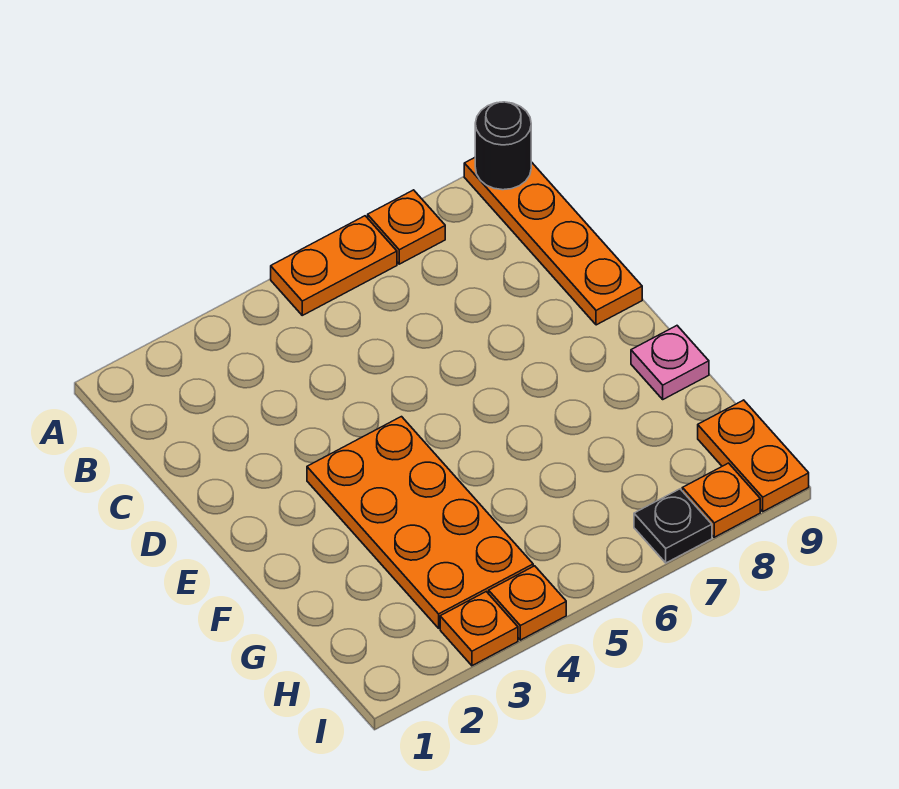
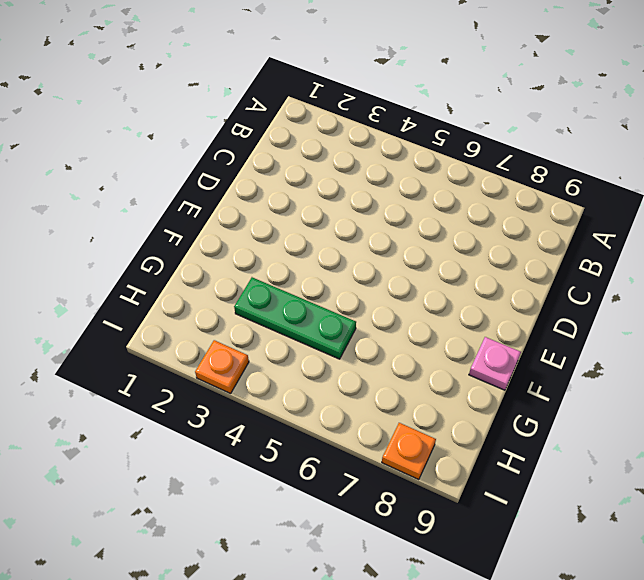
green 1x3 plate [234,277,356,359] -> orange 2x4 plate [307,417,533,628]
none -> orange 1x2 plate [271,216,397,315]
none -> orange 1x1 plate [368,190,445,264]

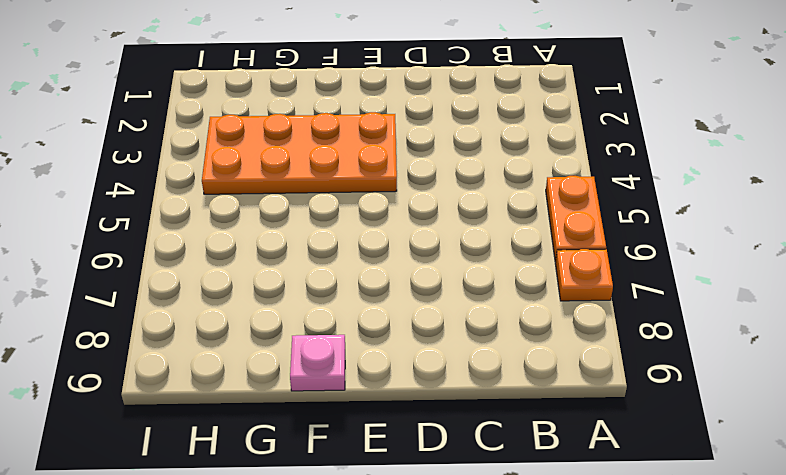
none -> orange 1x4 plate [464,158,642,325]
none -> orange 1x2 plate [698,400,809,511]

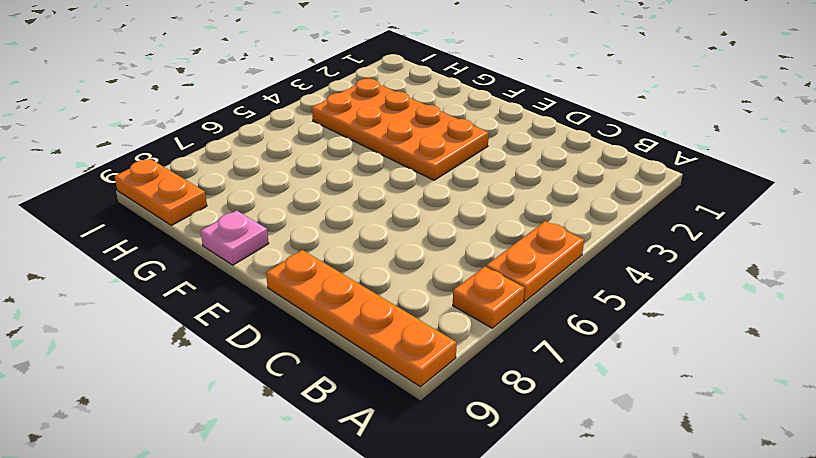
none -> orange 1x1 plate [440,592,518,666]
none -> orange 1x1 plate [489,566,566,640]

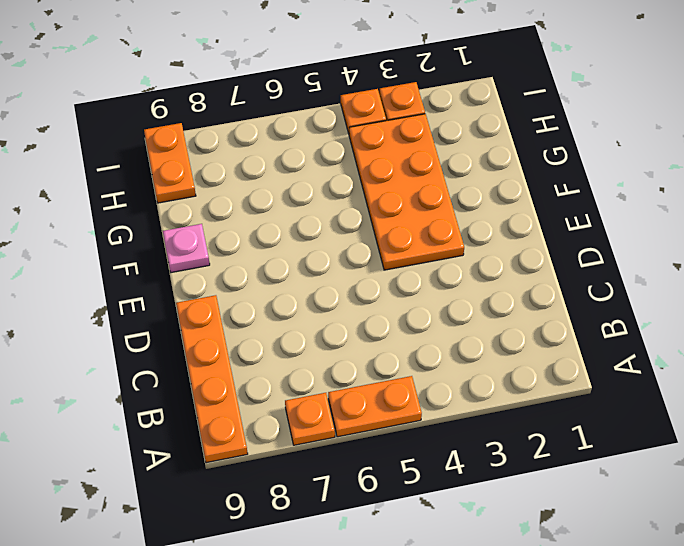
none -> black 1x1 plate [634,489,712,563]
none -> orange 1x1 plate [682,463,760,537]

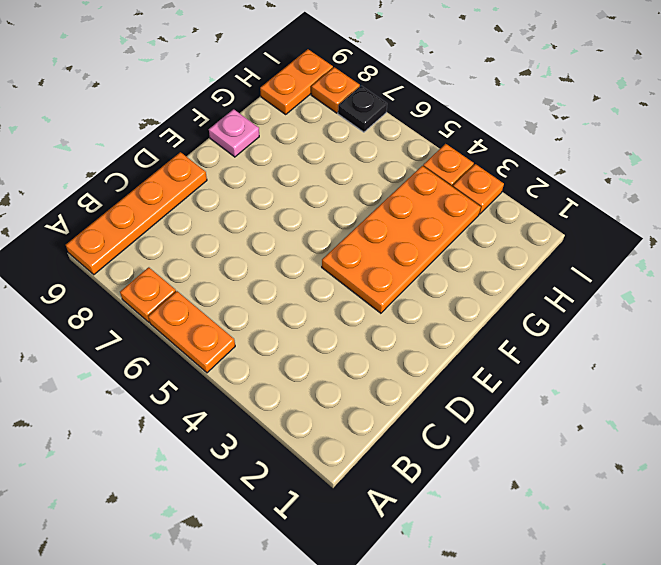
none -> black 1x1 round brick [475,102,531,190]

